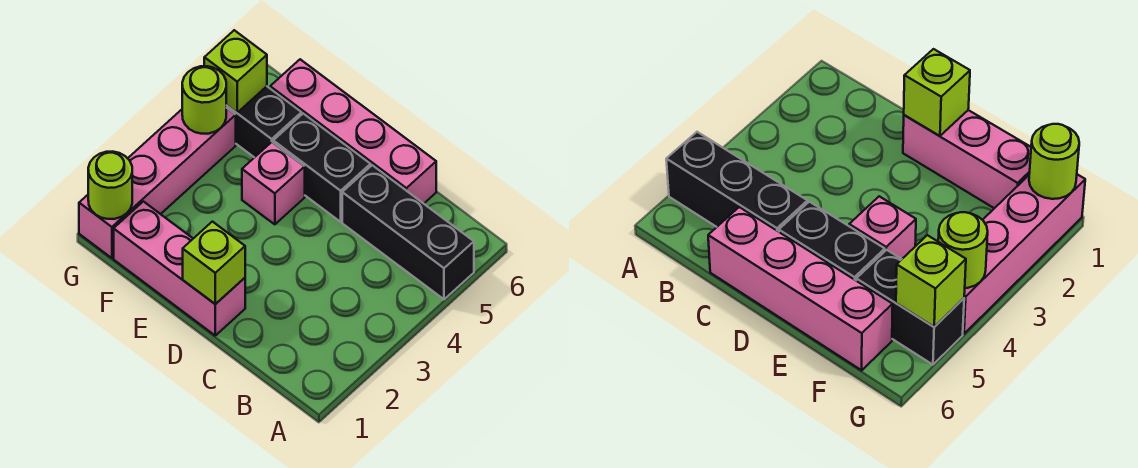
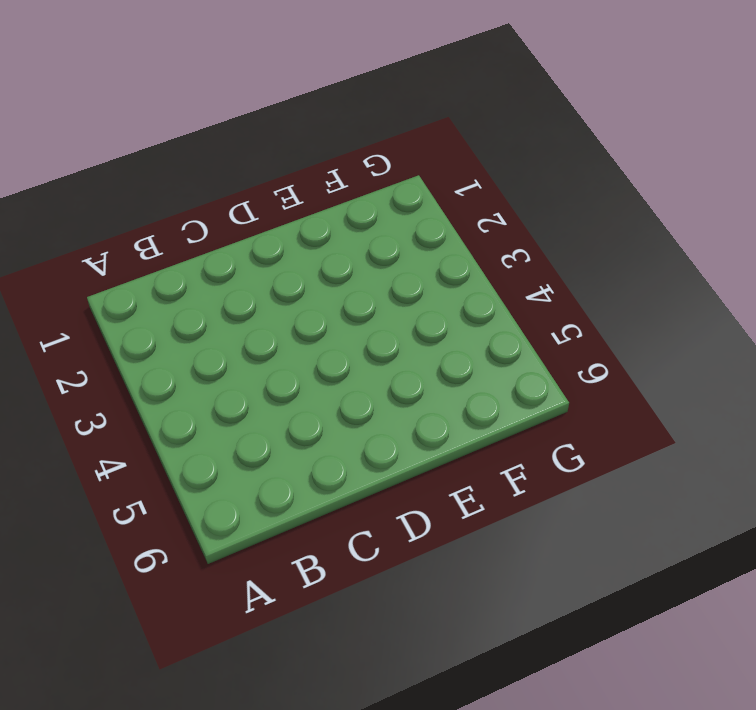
none -> black 1x3 brick [342,165,474,299]
none -> pink 1x4 brick [270,59,436,204]

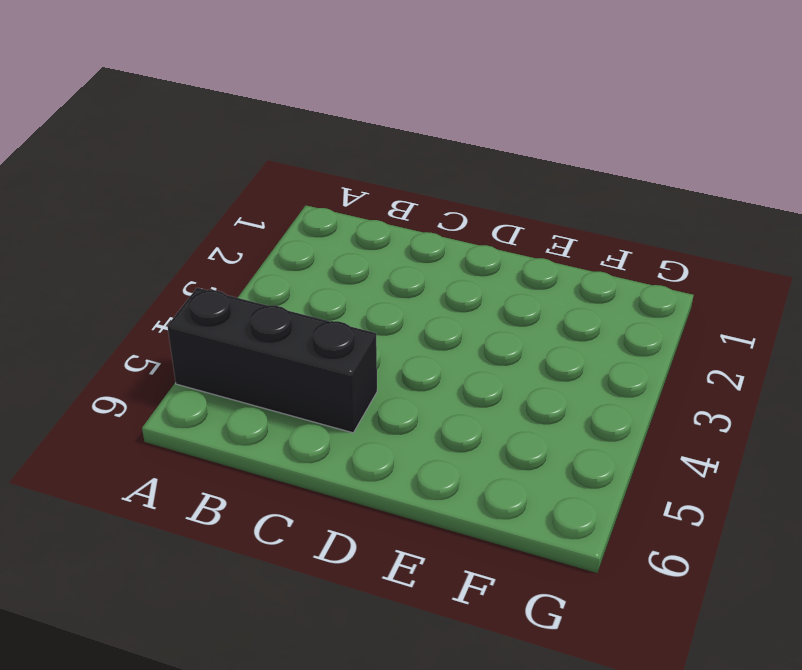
none -> pink 1x4 brick [270,59,436,204]
none -> pink 1x3 brick [114,202,245,335]

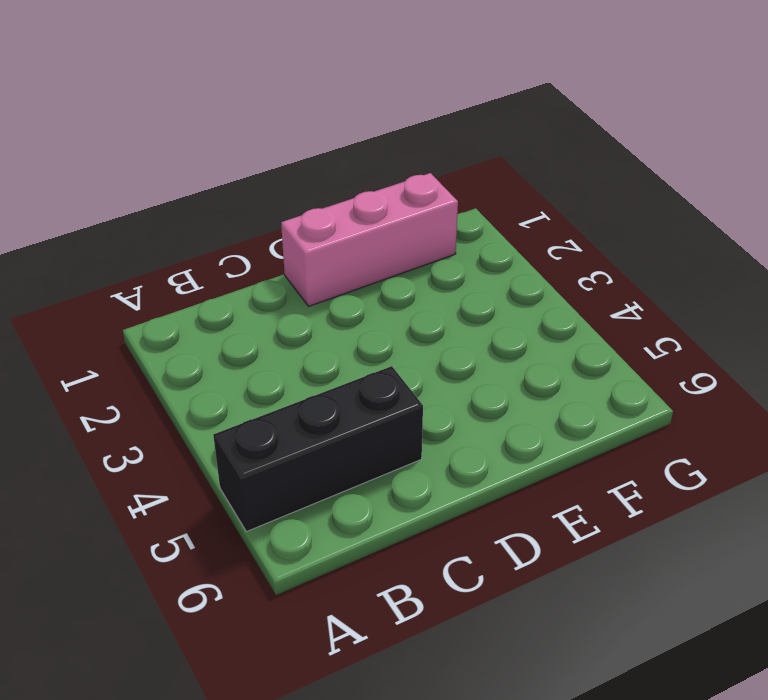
none -> pink 1x4 brick [270,59,436,204]
none -> black 1x2 brick [273,114,370,222]

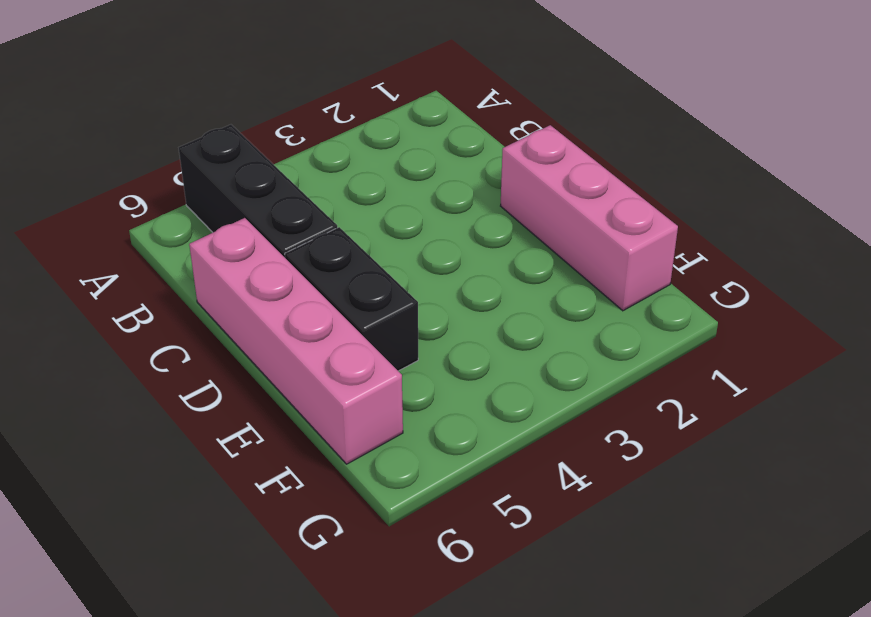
none -> pink 1x1 brick [242,142,305,224]
none -> black 1x2 brick [226,86,302,158]

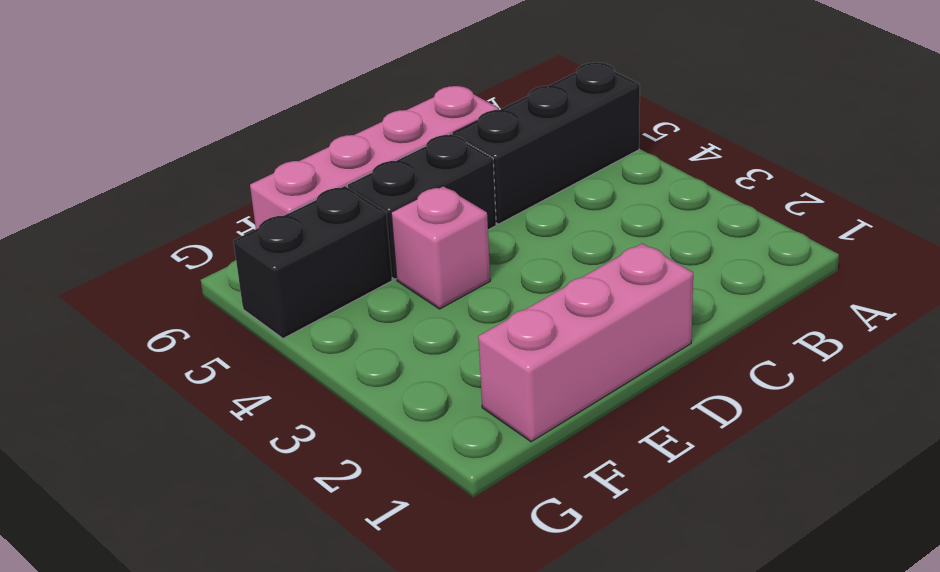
none -> pink 1x4 brick [79,108,236,258]
none -> lime 1x1 brick [183,222,245,304]

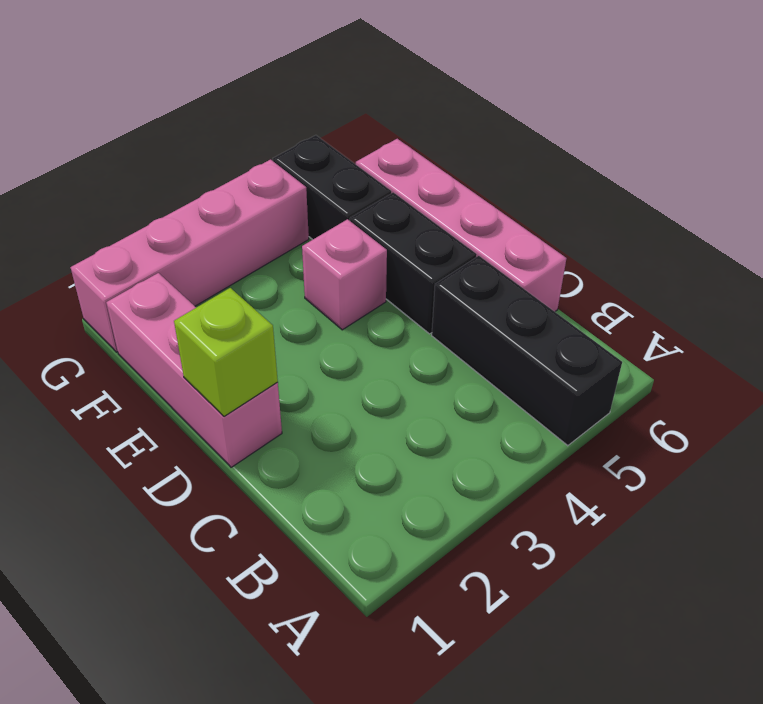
none -> lime 1x1 round brick [88,152,132,219]
none -> lime 1x1 round brick [182,66,226,134]

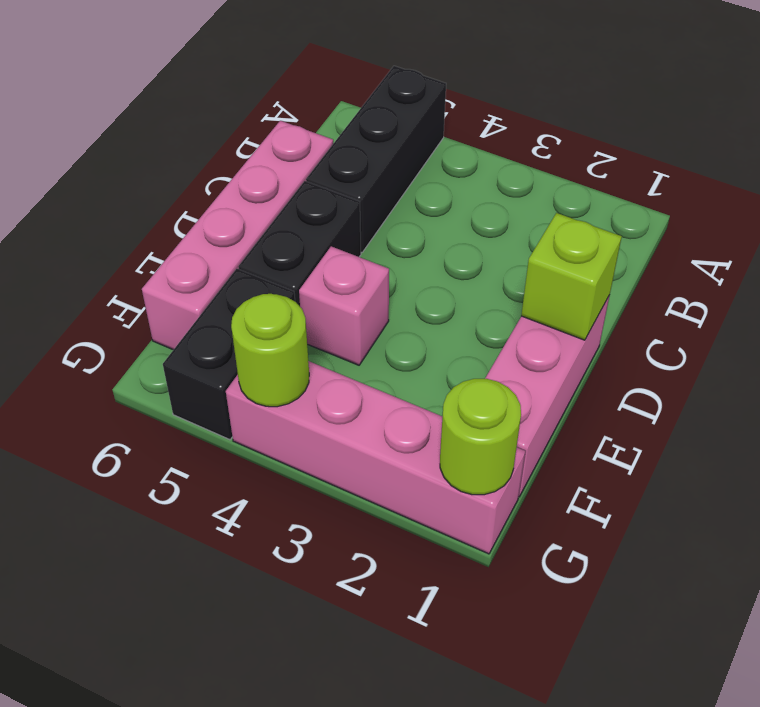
none -> lime 1x1 brick [204,30,267,113]

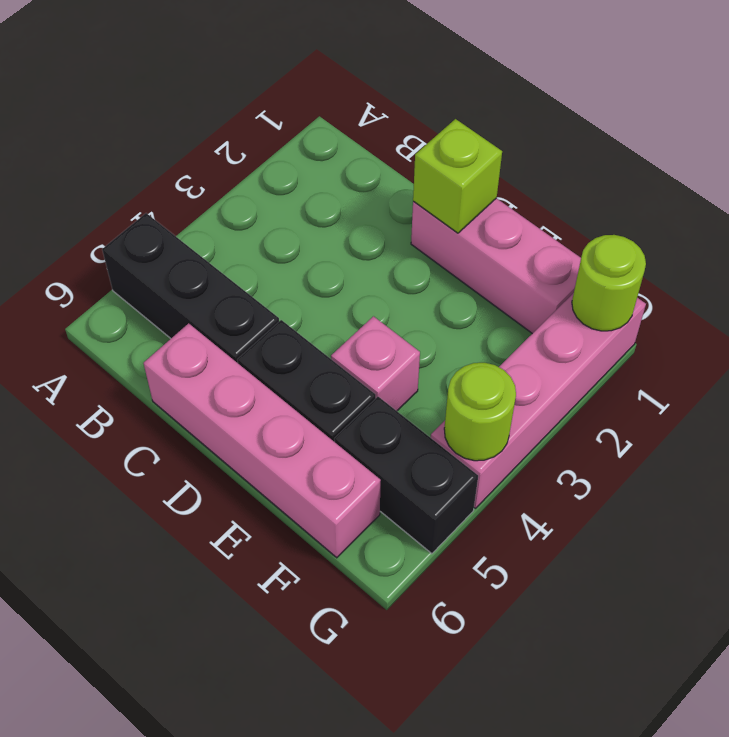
none -> lime 1x1 brick [204,30,267,113]

